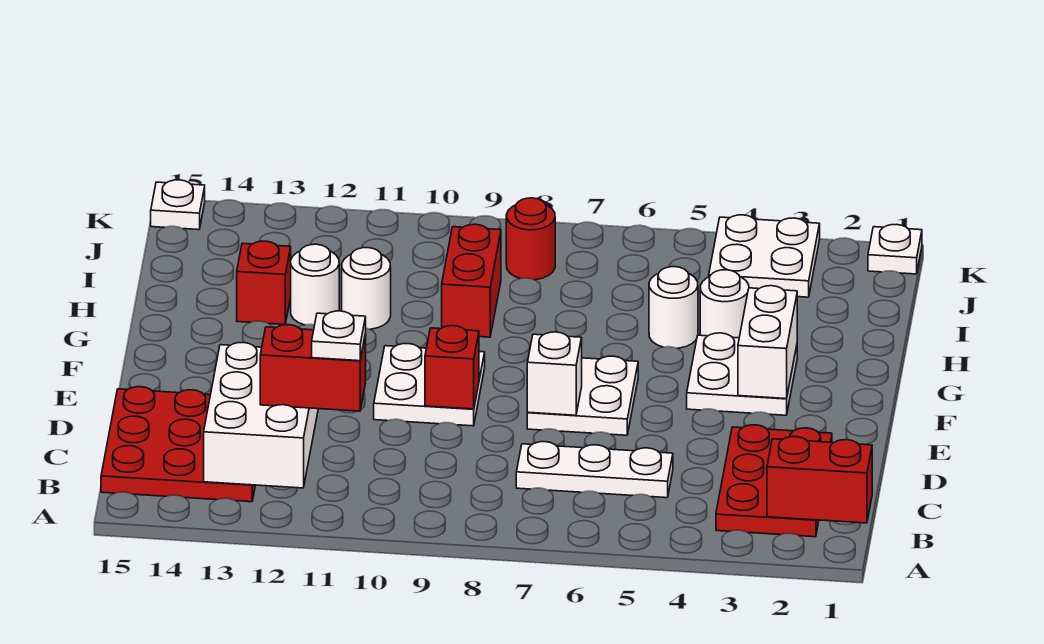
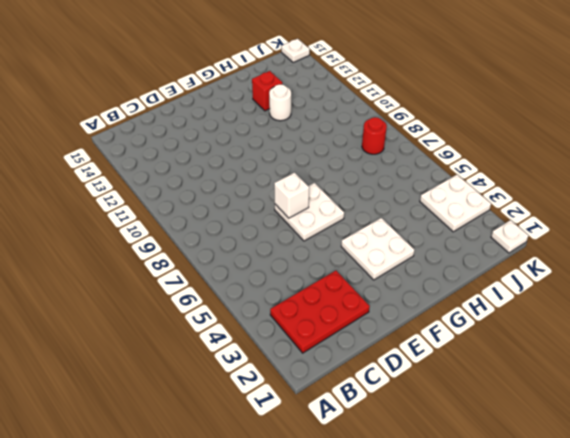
none -> red 3x3 plate [101,387,255,502]
none -> white 1x3 plate [516,442,673,498]
none -> white 2x2 plate [374,344,485,426]

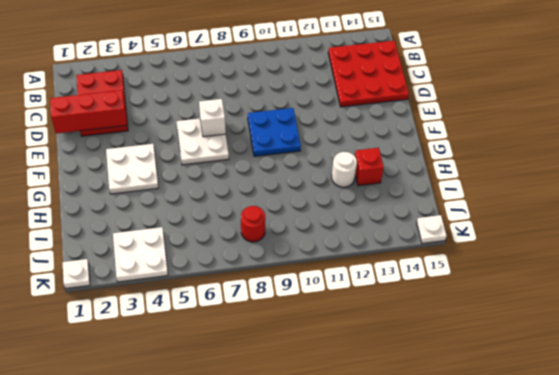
red 1x3 brick [50,90,127,133] -> none
blue 2x2 plate [248,108,301,156] -> white 2x2 plate [374,344,485,426]
none -> white 1x3 plate [516,442,673,498]
none -> white 1x1 round brick [700,270,749,338]
none -> white 1x1 round brick [649,267,698,348]

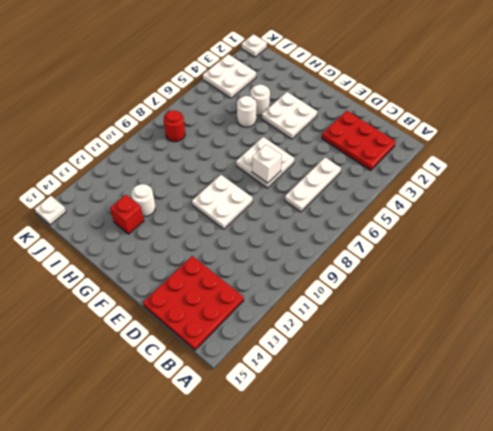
none -> red 1x2 brick [442,224,501,337]
none -> white 1x1 round brick [342,248,391,329]
none -> red 1x2 brick [767,437,872,523]

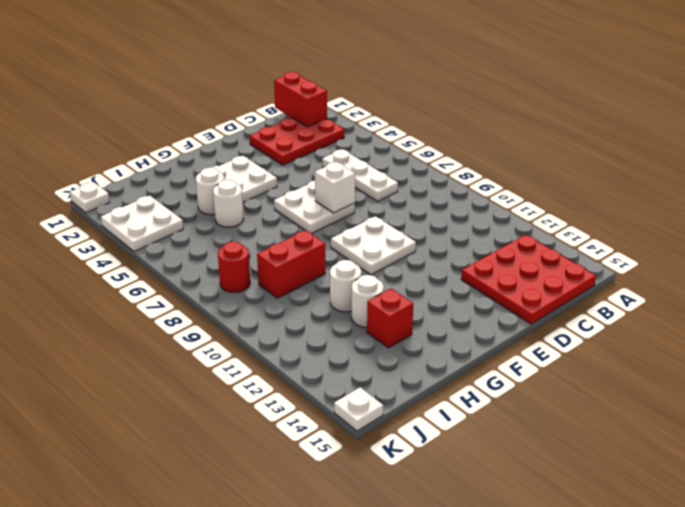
none -> white 2x3 brick [204,343,318,488]
none -> red 1x1 brick [425,326,479,409]
none -> white 1x2 brick [738,286,797,399]

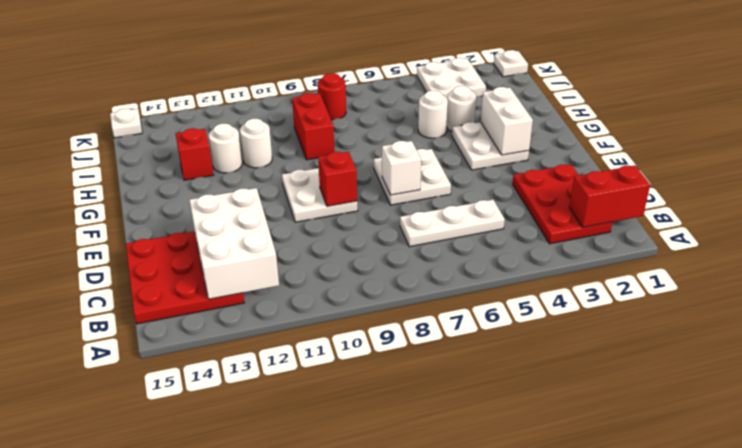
none -> red 1x2 brick [260,325,366,411]
none -> white 1x1 plate [312,311,366,361]

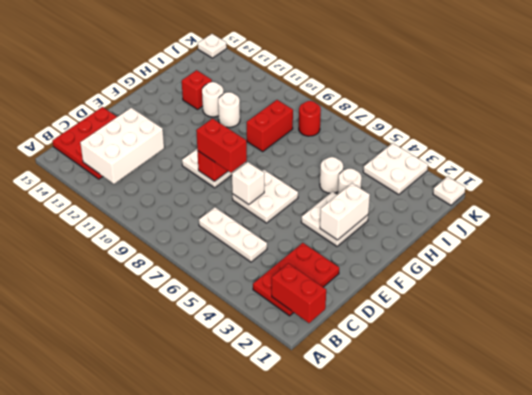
red 1x2 brick [196,119,247,172] -> red 1x2 brick moved to [260,325,366,411]
none -> white 1x1 plate [312,311,366,361]

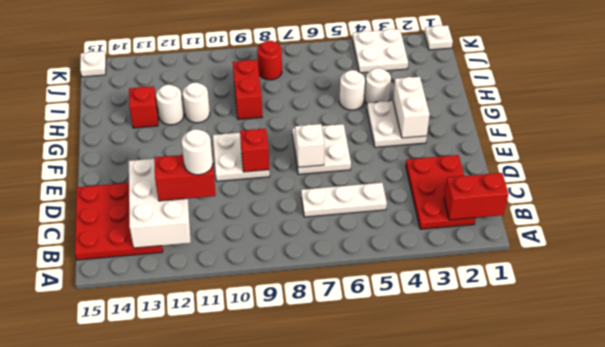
white 1x1 round brick [182,129,213,175] -> white 1x1 plate [312,311,366,361]

